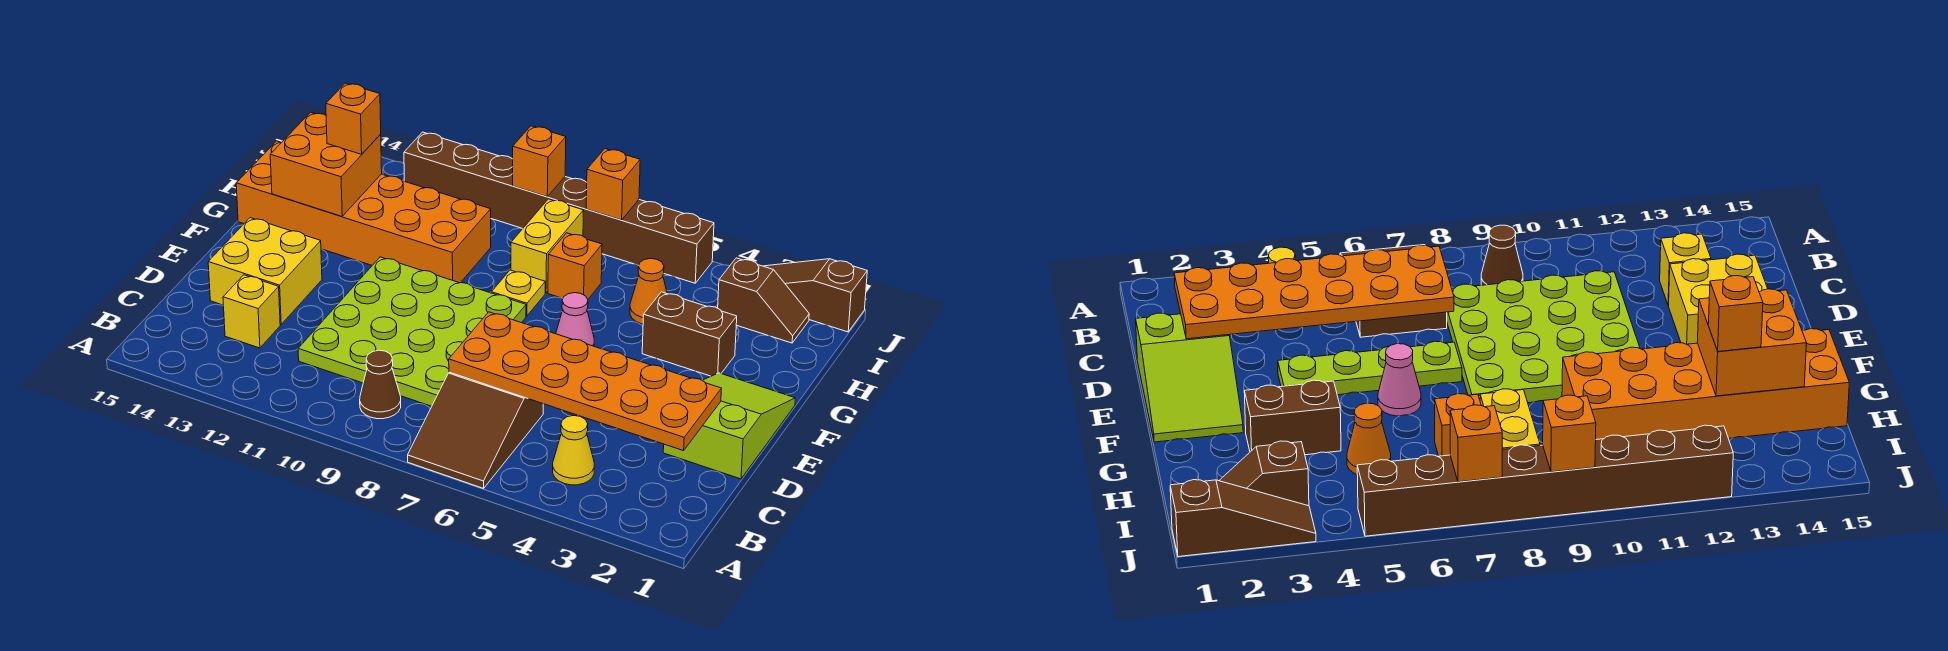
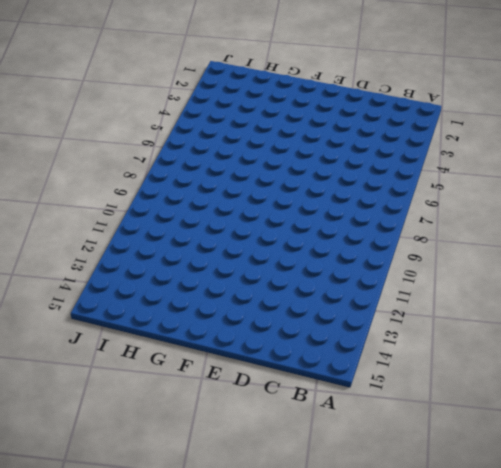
none -> brown 2x3 slope [408,372,543,488]
none -> yellow 1x1 cone [553,416,594,485]
none -> brown 1x1 cone [360,350,401,419]

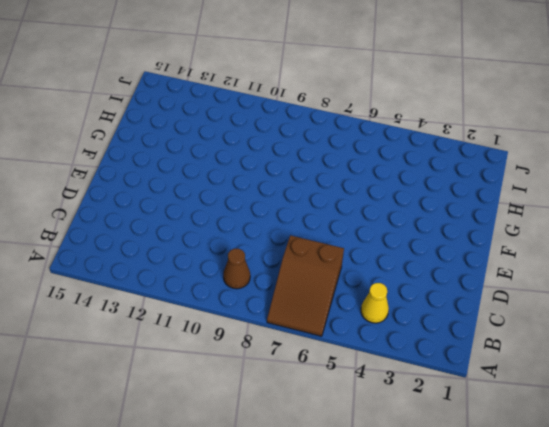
none -> lime 4x4 plate [298,257,526,406]
none -> yellow 1x1 brick [223,275,280,348]
none -> lime 2x3 slope [663,373,795,479]

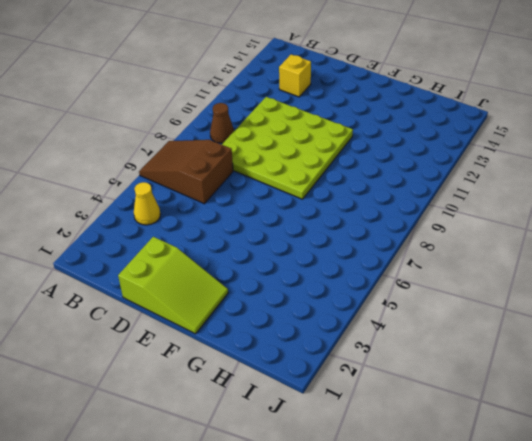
none -> yellow 2x2 brick [208,218,322,324]
none -> lime 1x4 plate [1278,341,1462,395]
none -> pink 1x1 cone [556,293,594,346]

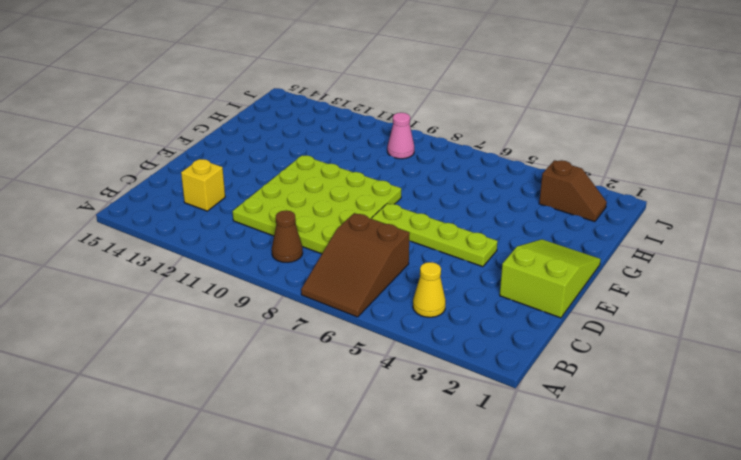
pink 1x1 cone [387,113,414,159] -> pink 1x1 cone moved to [556,293,594,346]
none -> yellow 2x2 brick [208,218,322,324]
none -> brown 1x2 brick [642,292,737,376]
none -> yellow 1x1 plate [491,270,545,316]

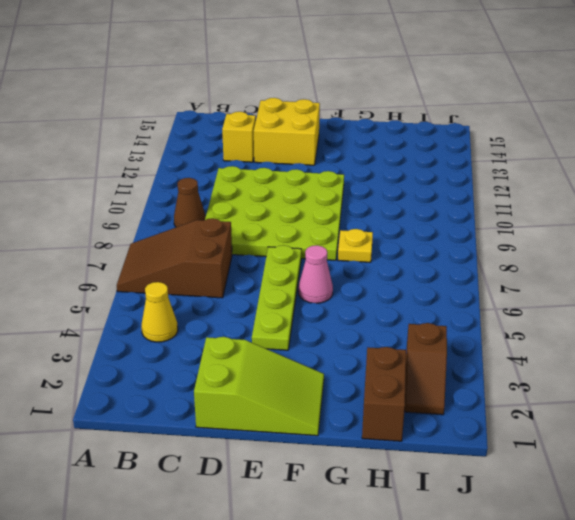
brown 1x2 brick [362,347,406,441] -> brown 1x2 brick moved to [642,292,737,376]
none -> orange 2x6 brick [236,141,491,283]
none -> orange 1x1 cone [630,258,667,324]
none -> orange 1x1 brick [548,233,602,299]

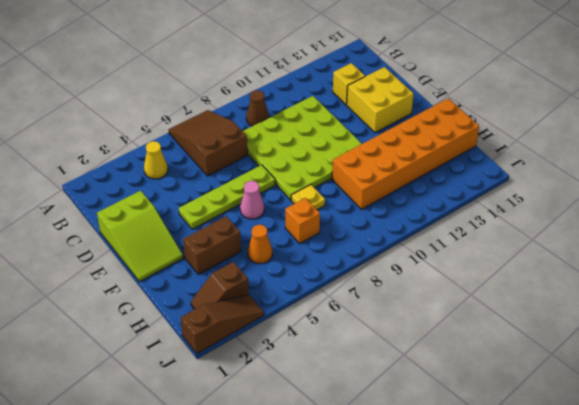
none -> yellow 1x2 brick [511,199,584,293]
none -> brown 1x8 brick [404,132,714,283]
none -> orange 2x6 plate [449,312,721,451]

